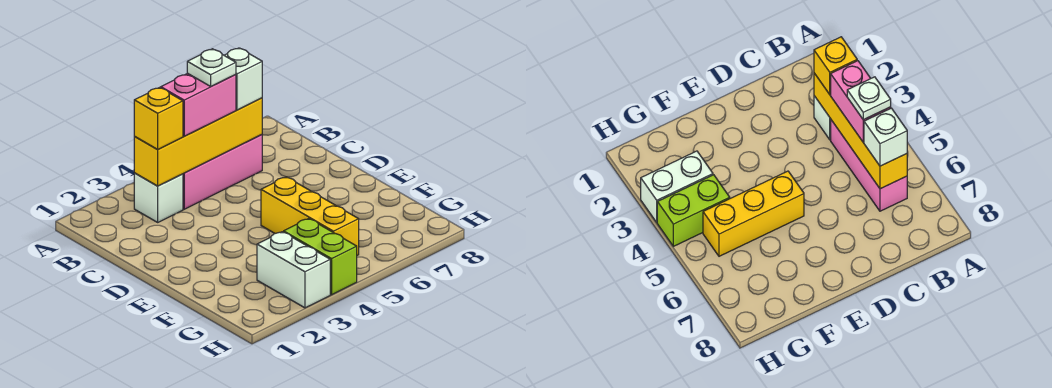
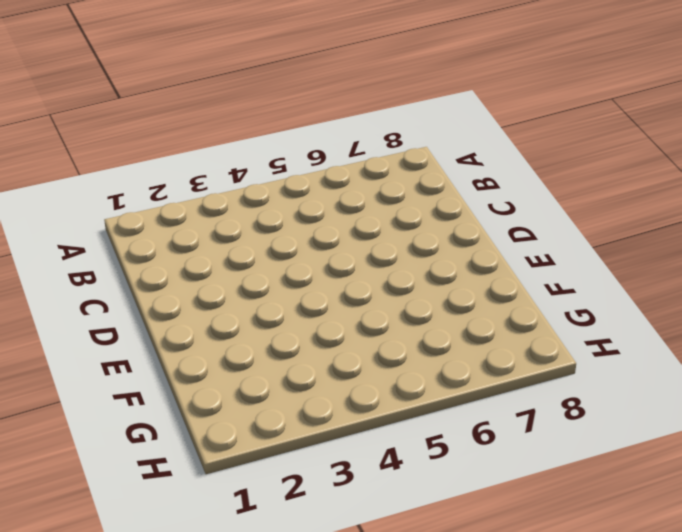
none -> white 1x1 brick [134,173,183,222]
none -> pink 1x3 brick [183,135,262,209]

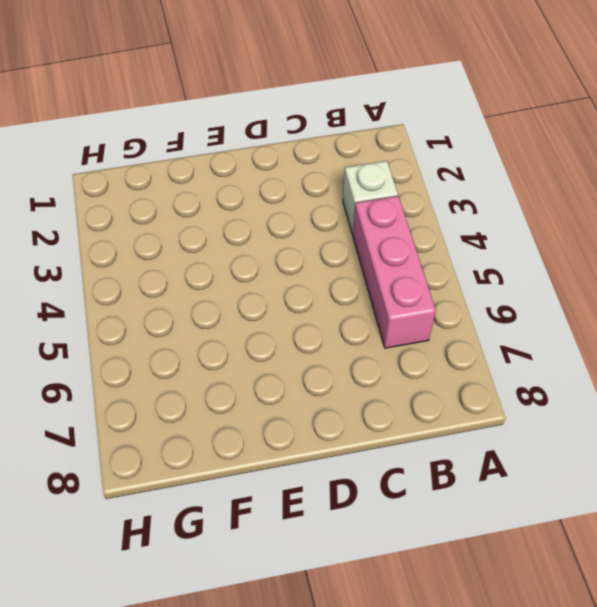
none -> yellow 1x3 brick [261,177,359,255]
none -> white 1x2 brick [257,232,330,308]

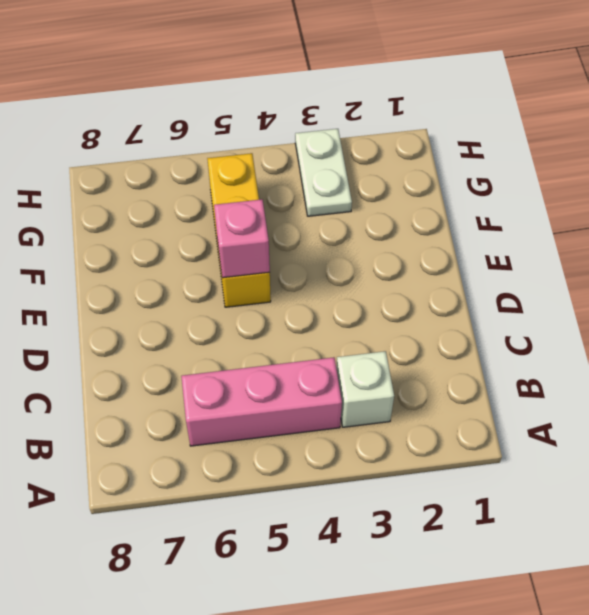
pink 1x1 brick [214,199,270,278] -> none
white 1x2 plate [295,129,352,216] -> white 1x2 brick [257,232,330,308]
none -> lime 1x2 brick [284,219,357,295]
none -> yellow 1x4 brick [134,98,262,186]

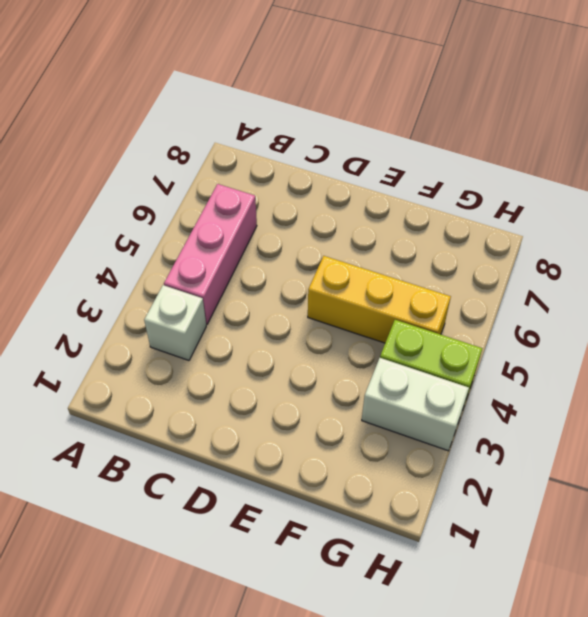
none -> yellow 1x4 brick [134,98,262,186]
none -> yellow 1x1 brick [134,88,183,149]

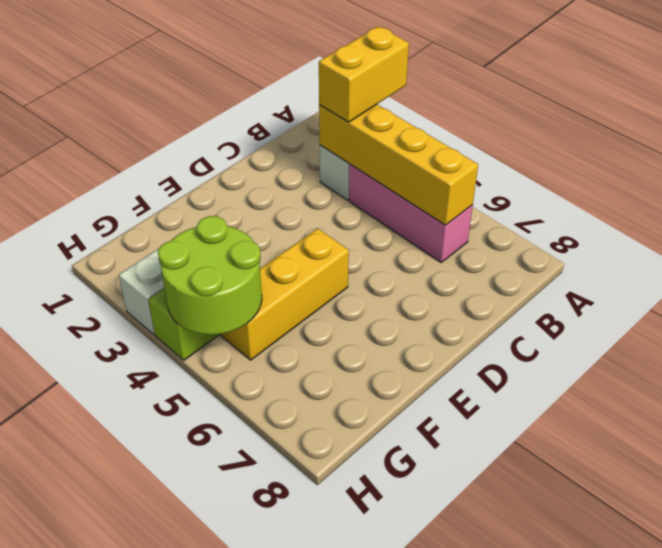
yellow 1x2 brick [319,26,409,122] -> yellow 1x1 brick [134,88,183,149]
lime 2x2 round brick [158,216,262,335] -> none
none -> pink 1x2 brick [161,73,236,136]
none -> white 1x1 brick [224,48,262,110]

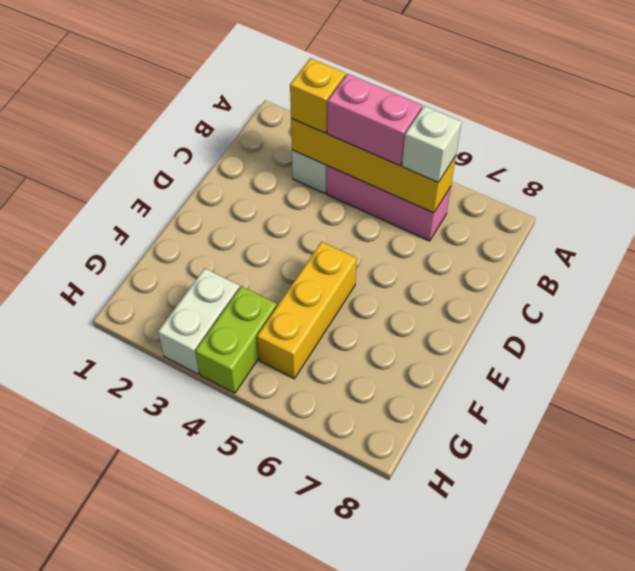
none -> white 1x1 plate [187,49,236,86]

